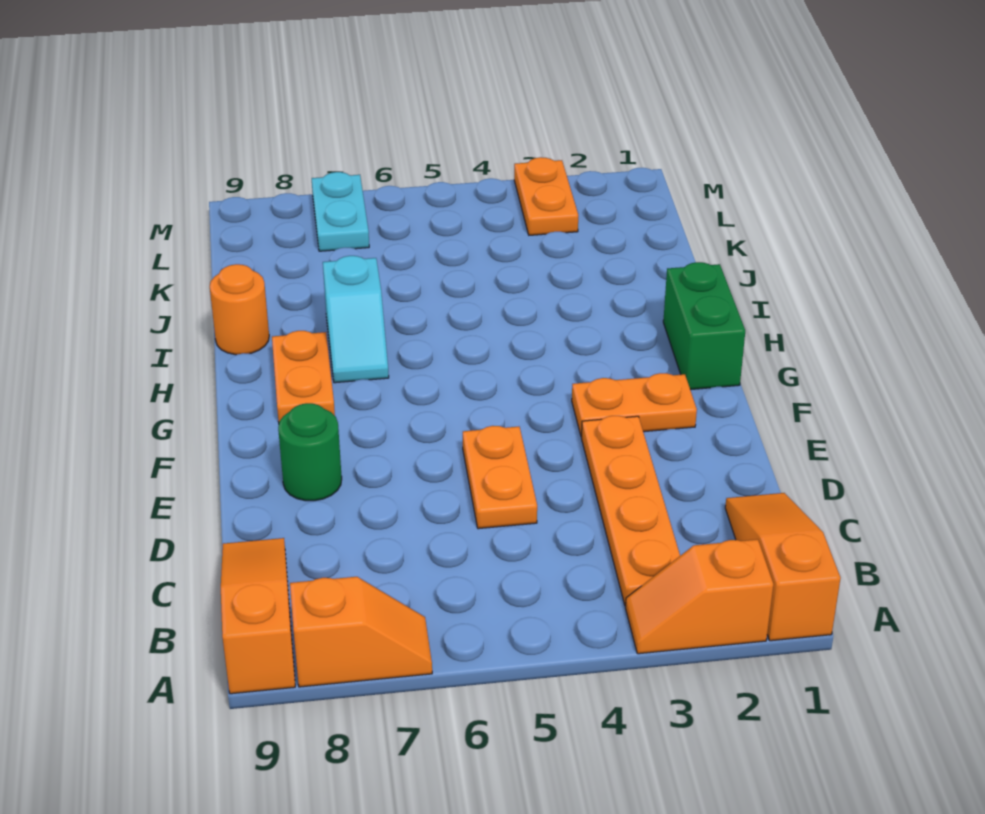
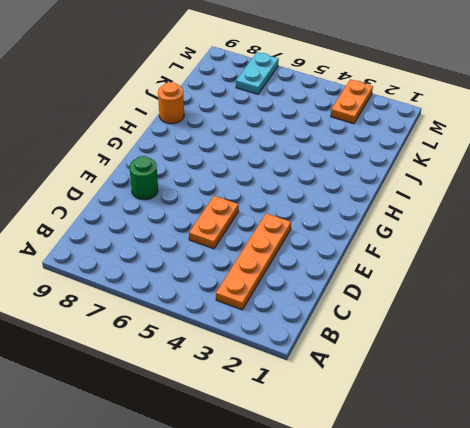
none -> orange 1x3 slope [725,493,841,641]
none -> orange 1x2 slope [626,539,773,654]
none -> orange 1x2 slope [290,577,432,687]

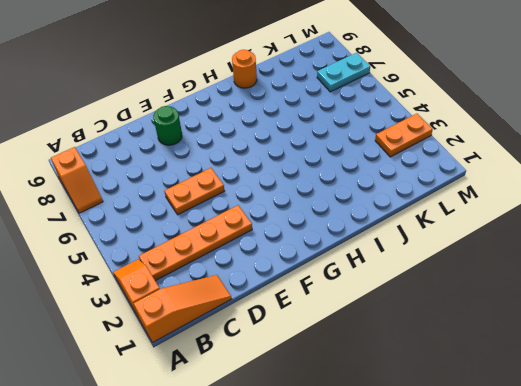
none -> orange 1x3 slope [221,538,295,694]
none -> orange 1x2 plate [572,373,697,437]
none -> green 1x2 brick [663,262,745,390]

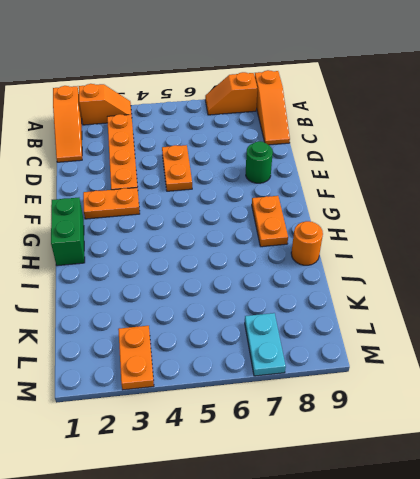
none -> cyan 1x2 slope [323,256,389,383]

